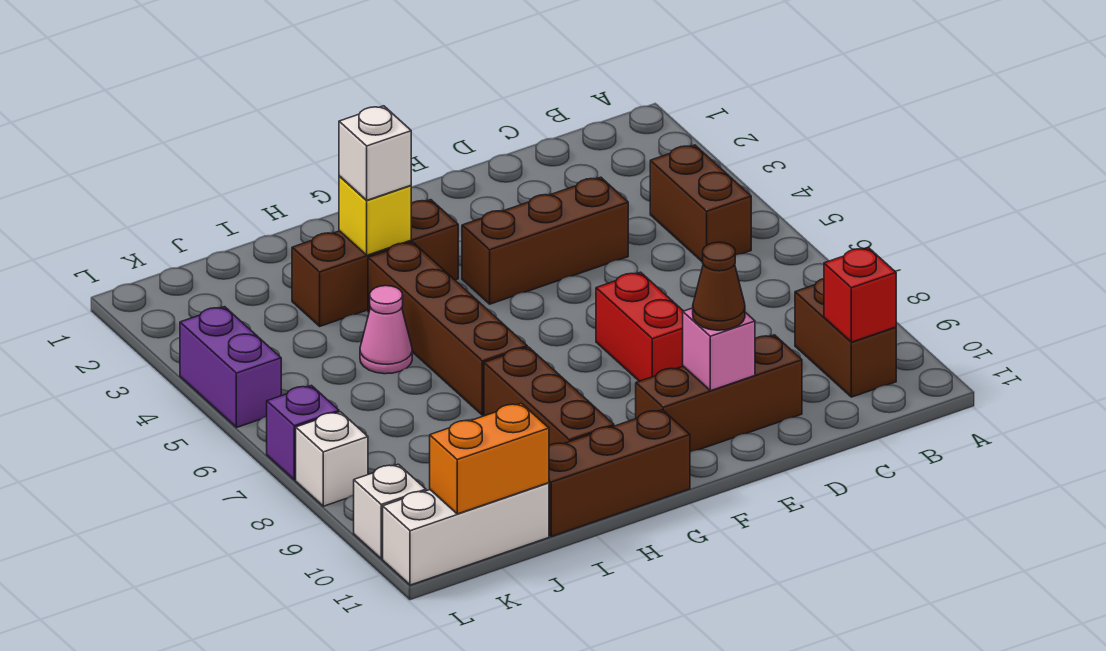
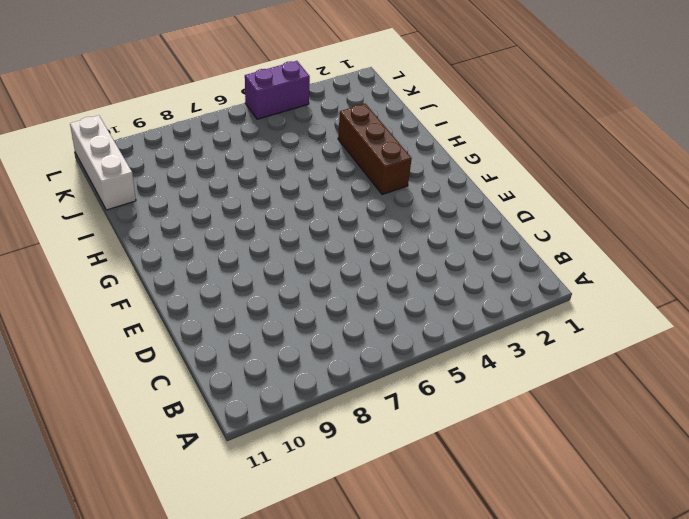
none -> brown 1x2 brick [650,145,751,262]
none -> brown 1x2 brick [795,279,896,397]
none -> brown 1x3 brick [462,177,628,304]

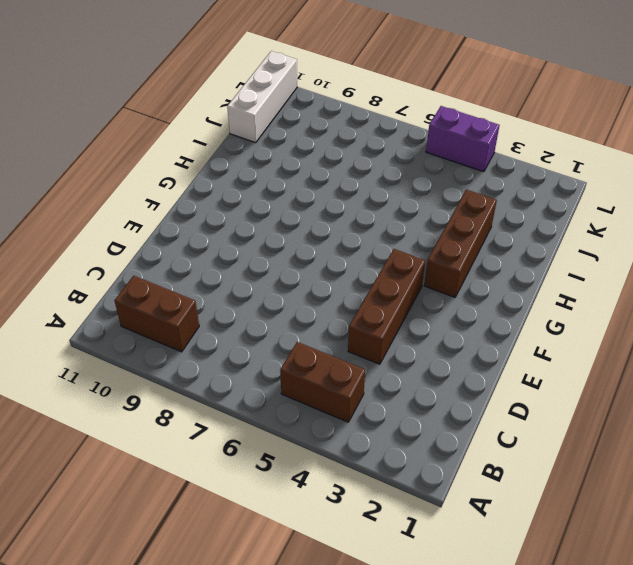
none -> brown 1x3 brick [636,335,802,452]
none -> red 1x2 brick [596,272,683,381]
none -> brown 1x3 brick [549,410,690,537]

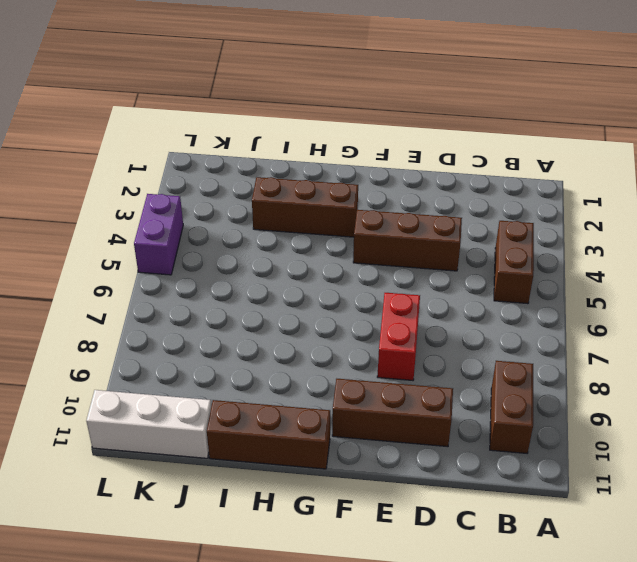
none -> brown 1x4 brick [368,242,527,415]
none -> brown 1x3 brick [484,347,614,445]
none -> pink 1x1 cone [360,286,412,374]

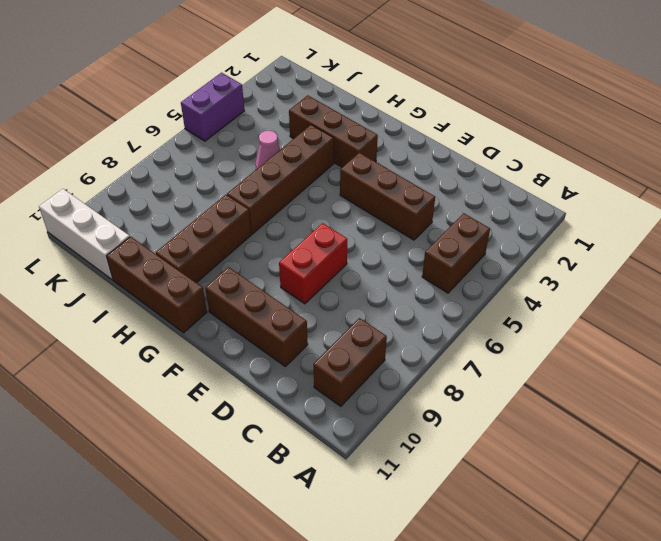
none -> purple 1x1 brick [267,386,339,480]
none -> white 1x1 brick [296,412,368,506]
none -> white 1x1 brick [354,464,426,559]

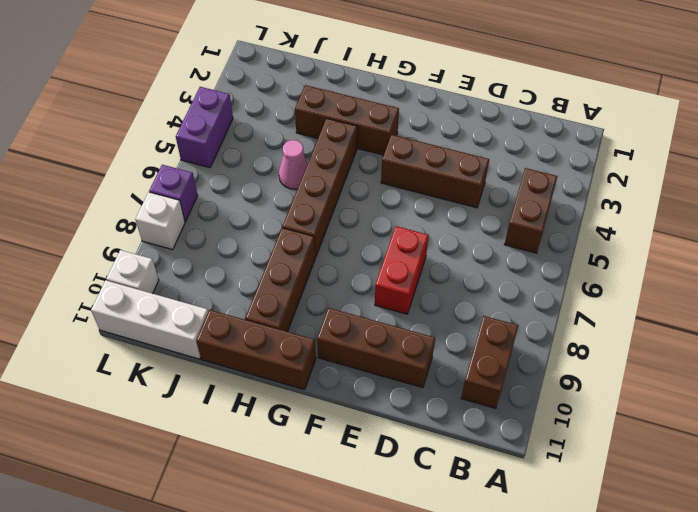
none -> red 1x1 brick [824,248,896,342]
none -> pink 1x1 brick [683,308,755,391]
none -> yellow 1x1 brick [339,176,411,255]

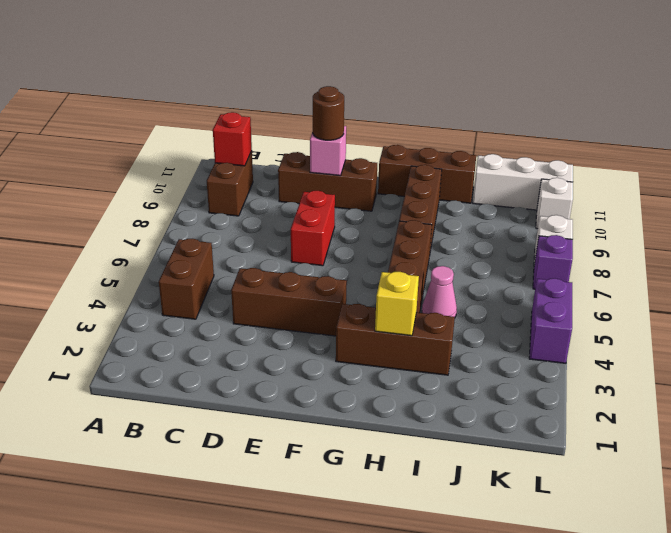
brown 1x1 round brick [313,86,344,140] -> brown 1x1 cone [693,242,745,330]
none -> orange 1x2 brick [430,403,549,514]
none -> white 1x1 brick [339,106,411,200]

